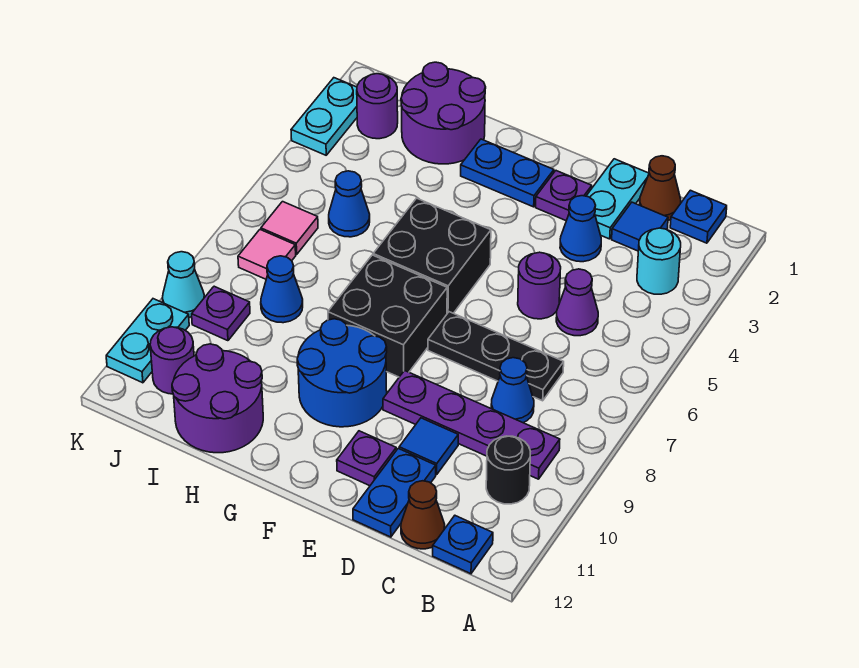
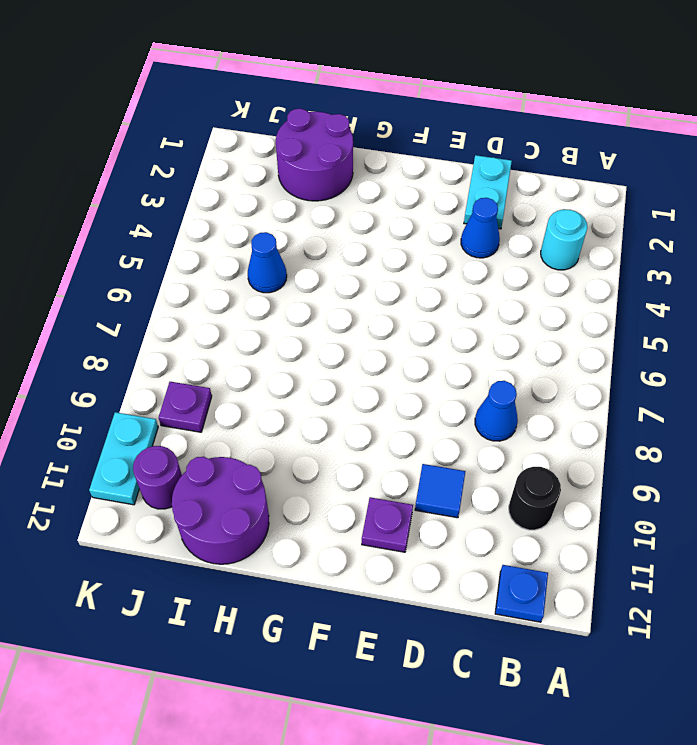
none -> blue 1x1 plate [670,190,727,243]
none -> purple 1x4 plate [383,371,560,479]
none -> brown 1x1 cone [640,156,681,220]
none -> blue 1x1 tile [612,202,668,251]

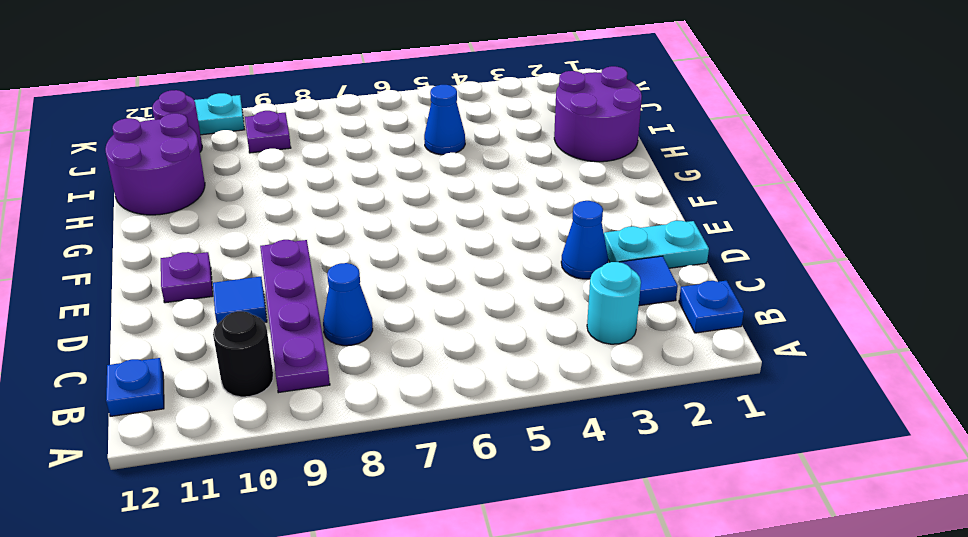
none -> brown 1x1 cone [640,156,681,220]
none -> purple 1x1 cone [556,269,598,336]
none -> black 1x3 plate [428,312,564,401]
none -> brown 1x1 cone [401,481,445,549]

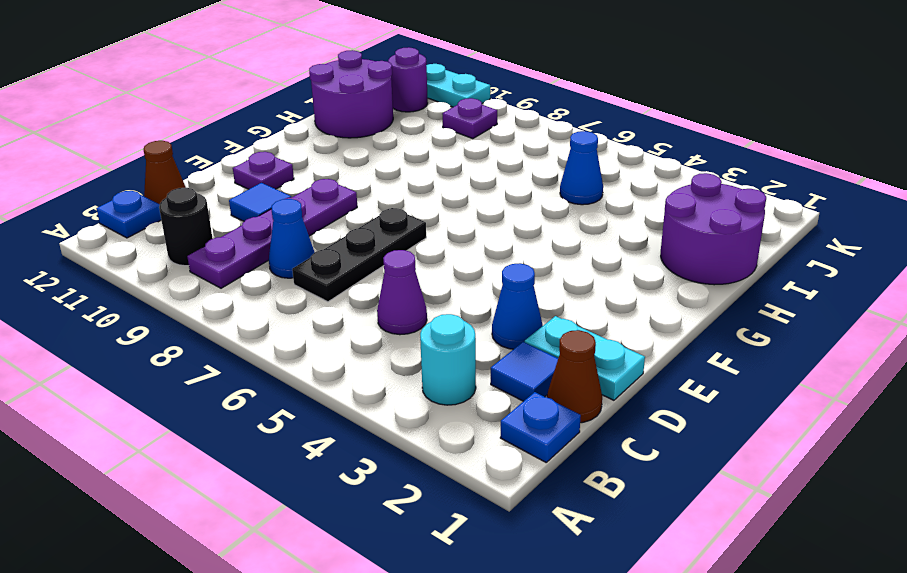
none -> purple 1x1 round brick [518,252,561,319]
none -> blue 1x2 plate [353,448,436,537]
none -> purple 1x1 plate [536,171,592,221]
none -> blue 1x2 plate [461,139,554,207]

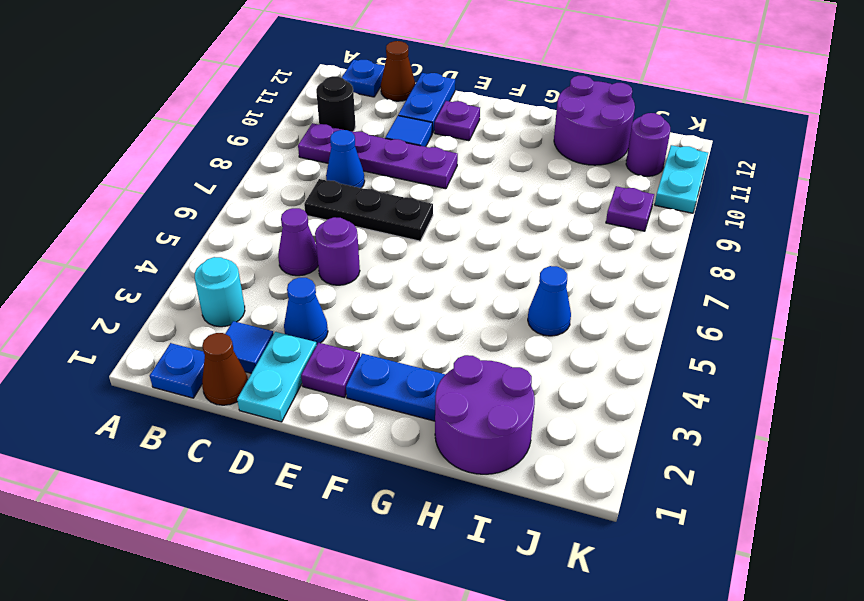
none -> black 2x2 brick [373,198,491,313]
none -> black 2x2 brick [328,255,447,377]
none -> blue 2x2 round brick [297,319,387,427]
none -> blue 1x1 cone [261,256,303,323]

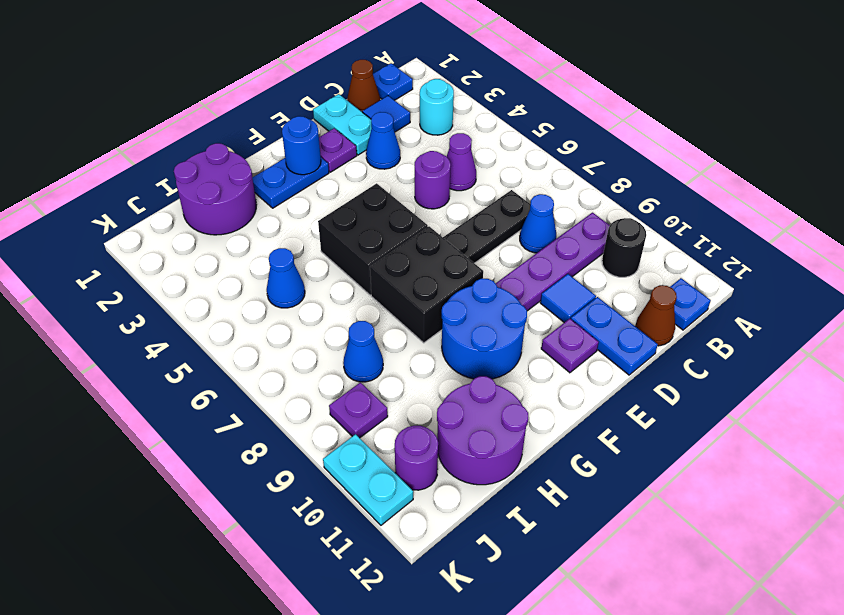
blue 1x1 round brick [282,116,321,175] -> none
none -> purple 1x1 round brick [357,74,398,139]
none -> pink 1x1 tile [261,202,318,254]
none -> pink 1x1 tile [238,230,296,279]
none -> cyan 1x2 plate [291,78,357,155]

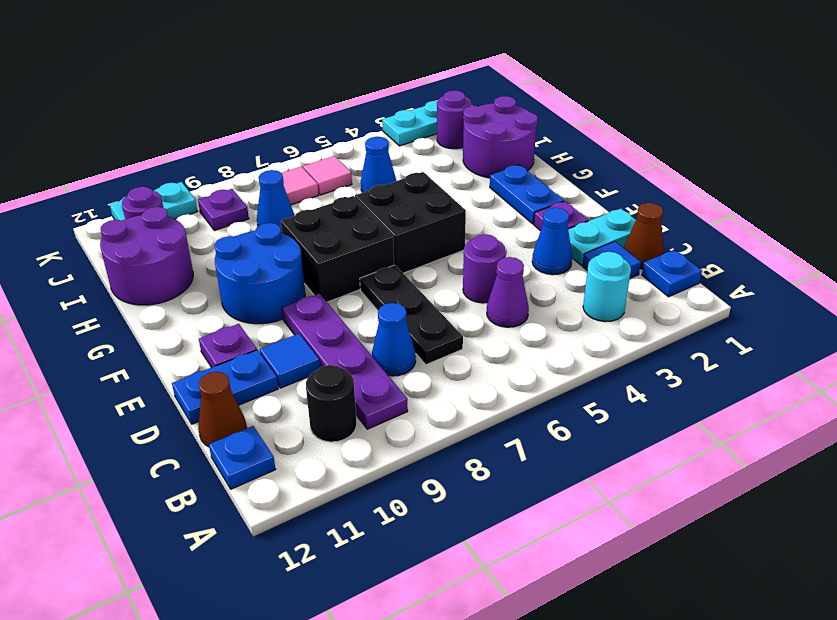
none -> cyan 1x1 cone [162,252,205,317]

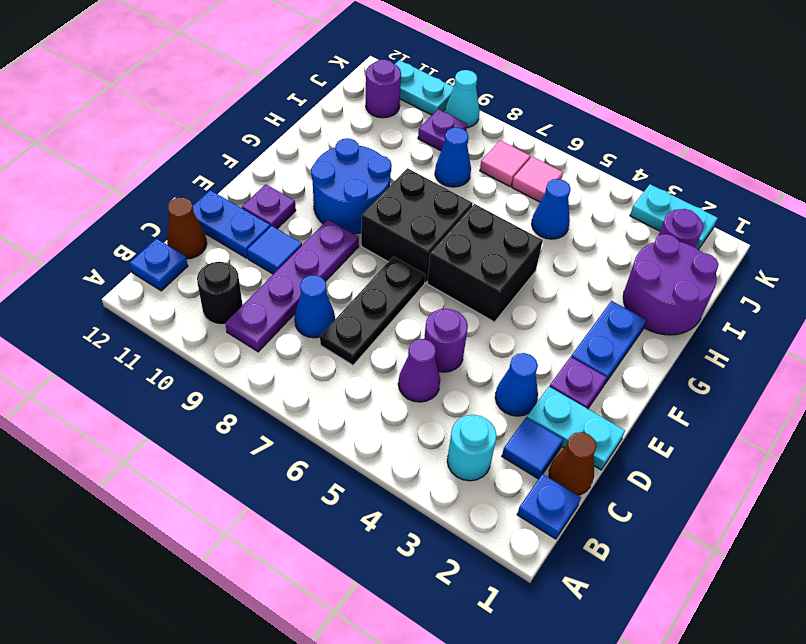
none -> purple 2x2 round brick [172,344,263,453]

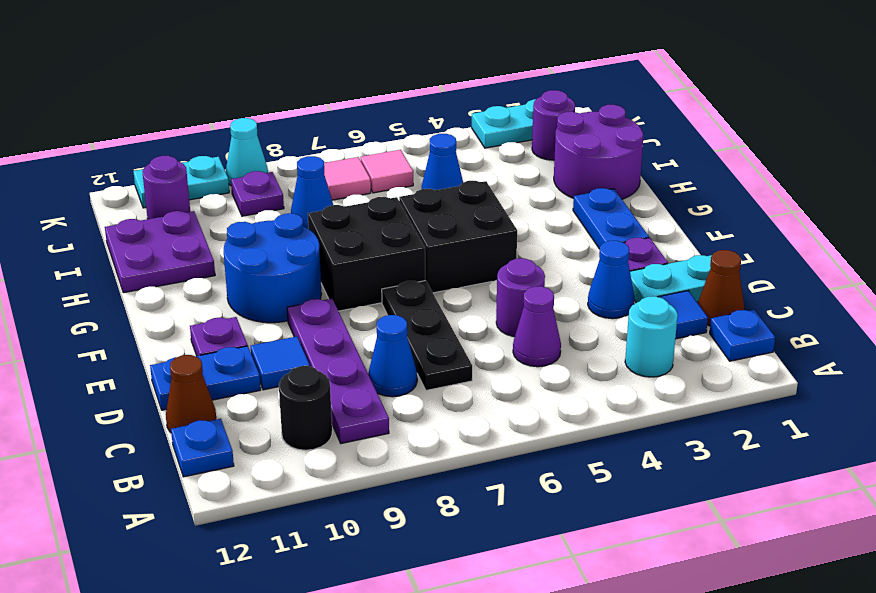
purple 2x2 plate [105,211,215,293] -> purple 2x2 round brick [172,344,263,453]

